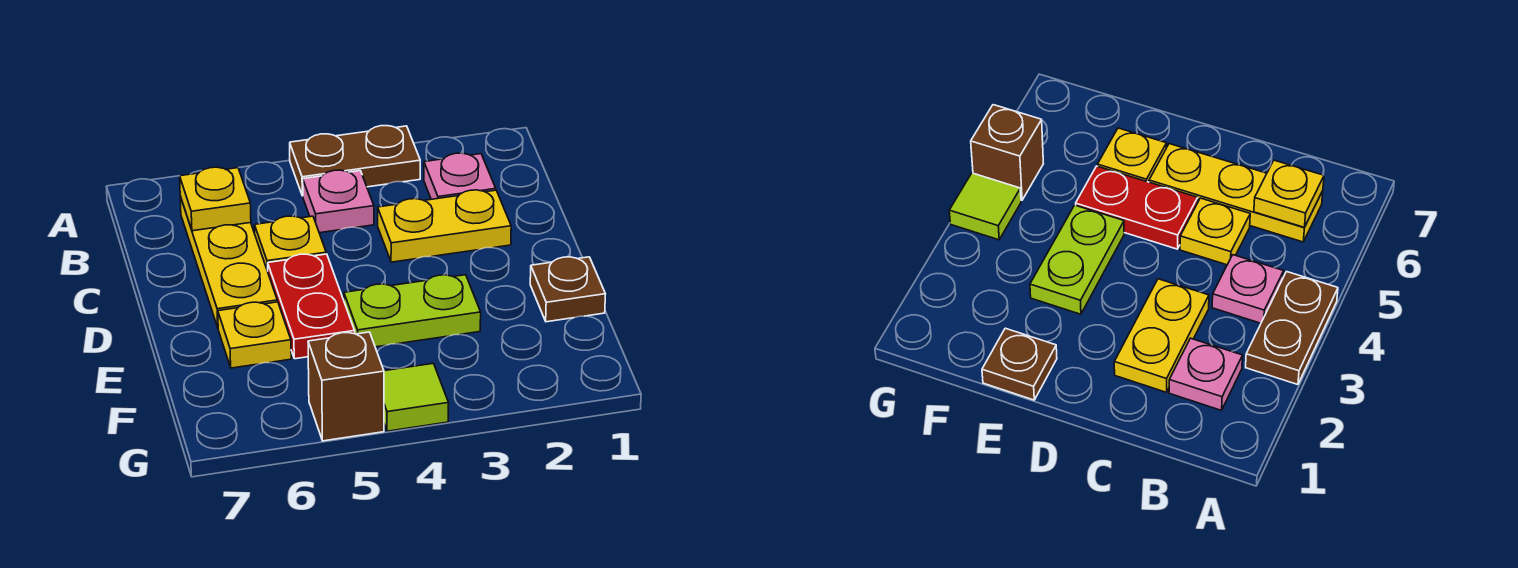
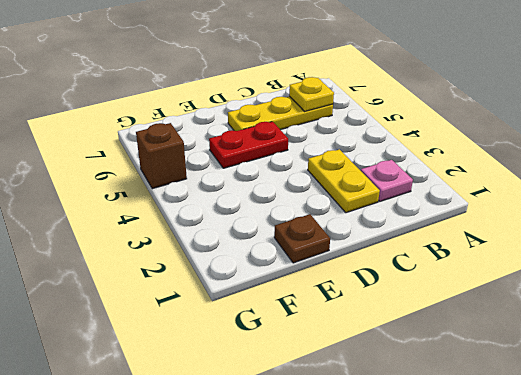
none -> brown 1x2 plate [290,126,420,196]
none -> pink 1x1 plate [303,170,374,233]
none -> yellow 1x1 plate [255,216,326,271]

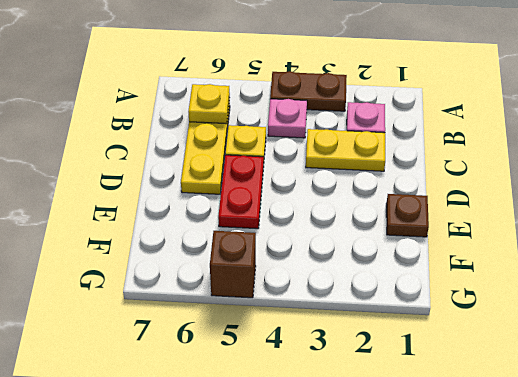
none -> lime 1x2 plate [344,275,481,347]
none -> yellow 1x1 plate [218,302,291,368]
none -> lime 1x1 tile [384,363,449,431]

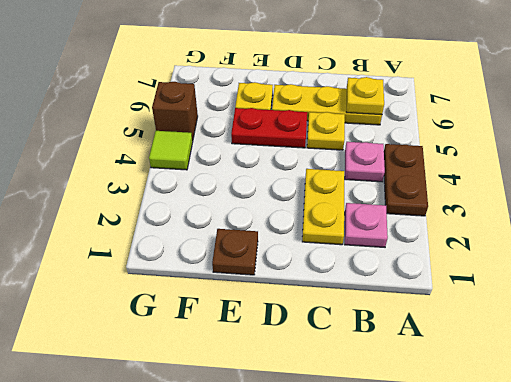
none -> lime 1x2 plate [344,275,481,347]

